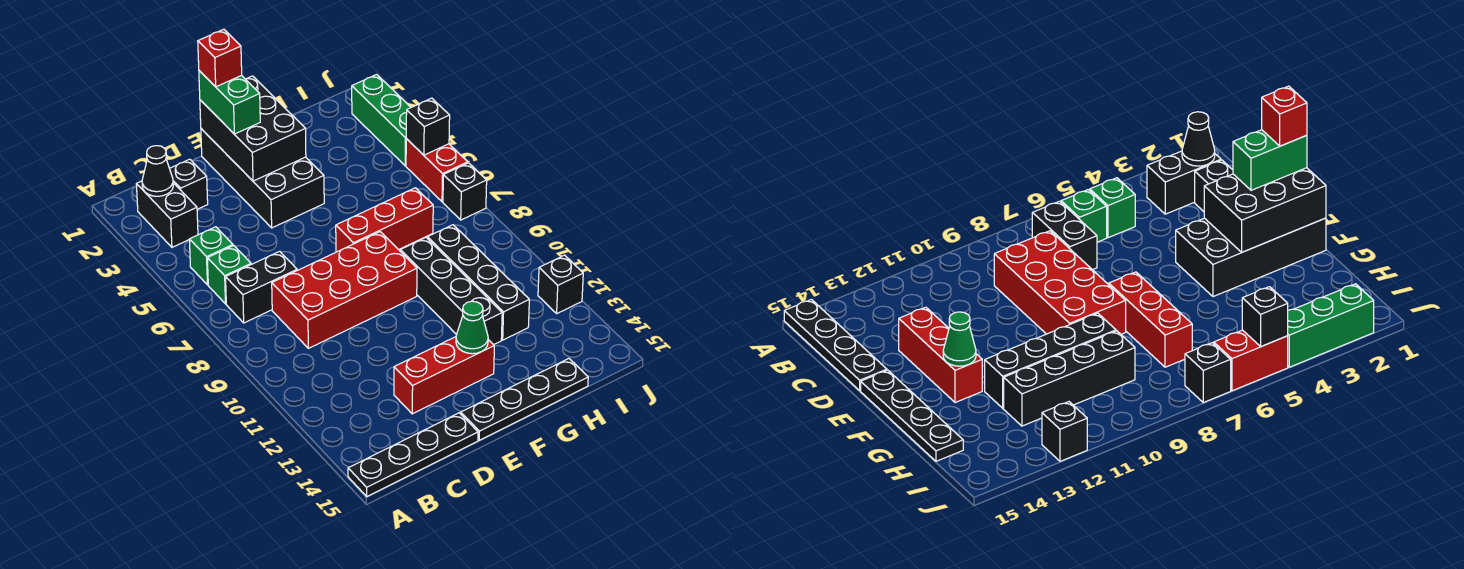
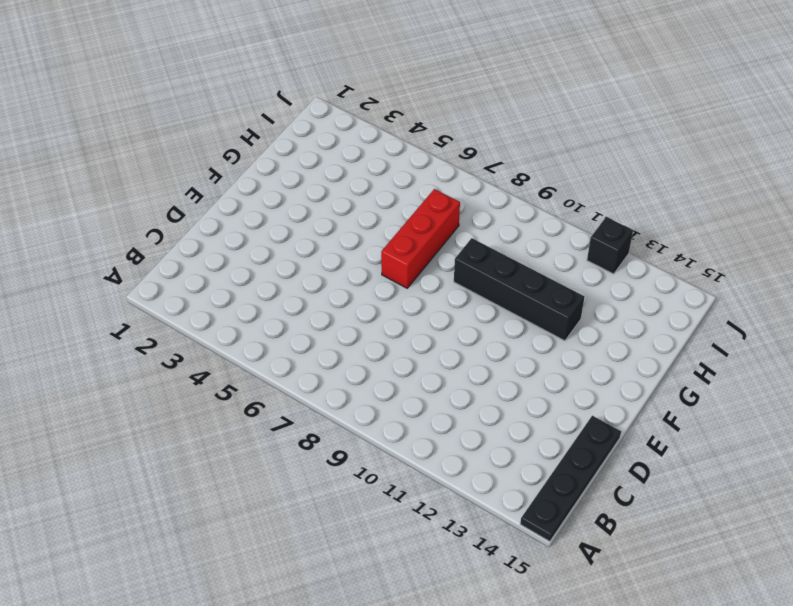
none -> black 1x2 brick [136,181,198,247]
none -> green 1x1 brick [189,227,233,285]
none -> green 1x1 brick [207,246,251,304]

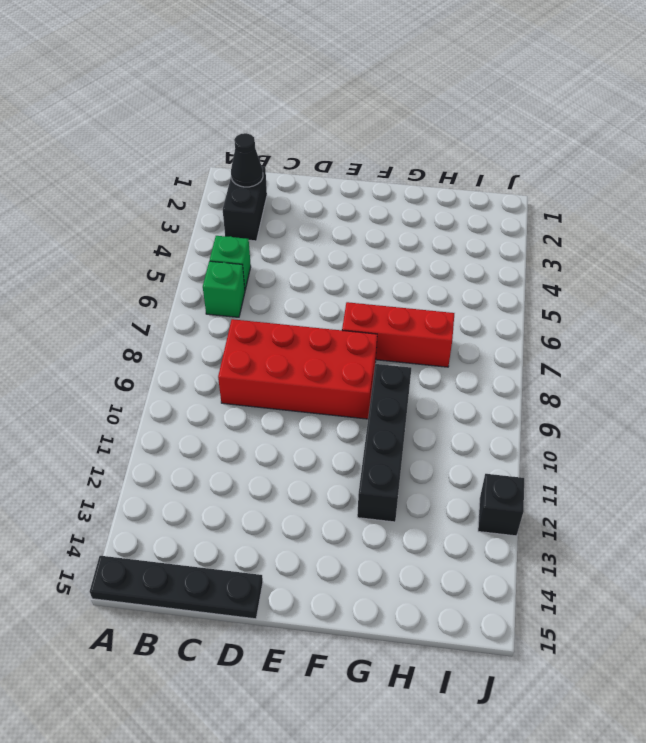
none -> black 1x2 brick [226,251,297,323]
none -> black 1x1 brick [170,159,208,209]
none -> red 1x3 brick [394,337,494,414]

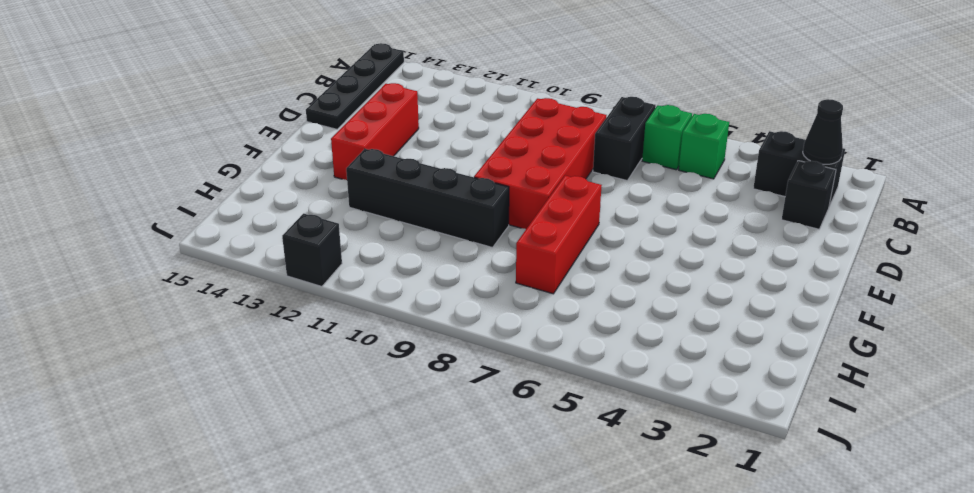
none -> black 2x4 brick [201,129,324,228]
none -> black 1x4 plate [461,359,588,440]
none -> black 1x4 brick [427,225,529,340]

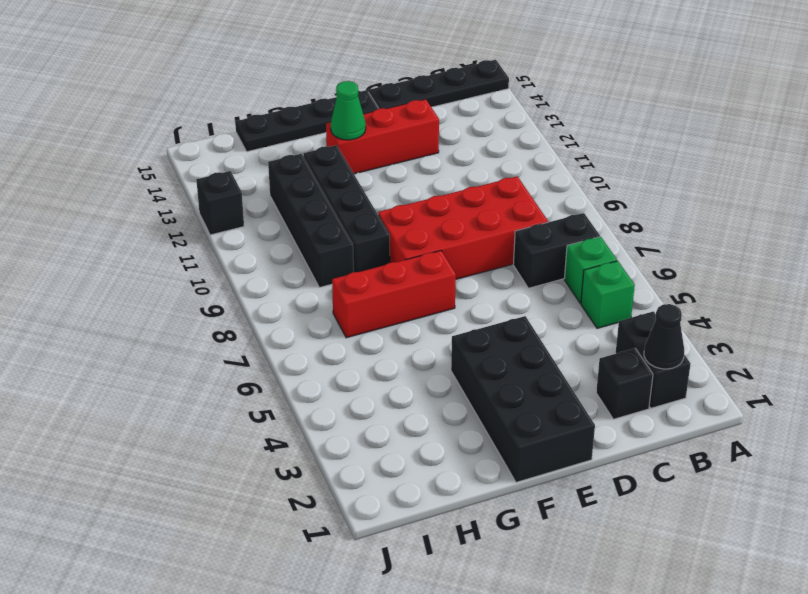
none -> green 1x3 brick [352,74,411,166]
none -> red 1x2 brick [406,139,468,202]
none -> black 1x1 brick [443,163,487,220]

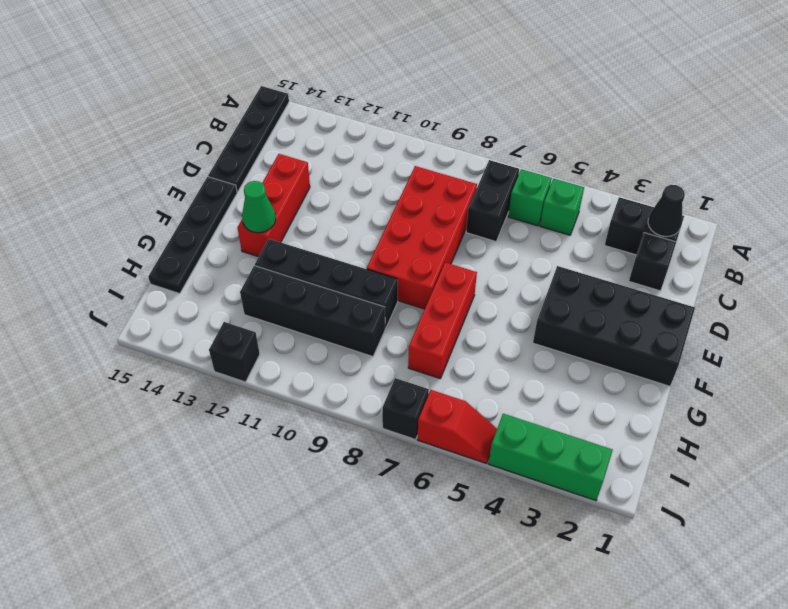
red 1x2 slope [417,390,497,464] -> red 1x2 brick [406,139,468,202]
none -> black 2x3 brick [200,76,306,181]
none -> black 1x1 brick [406,98,450,155]
none -> green 1x2 brick [199,71,260,134]

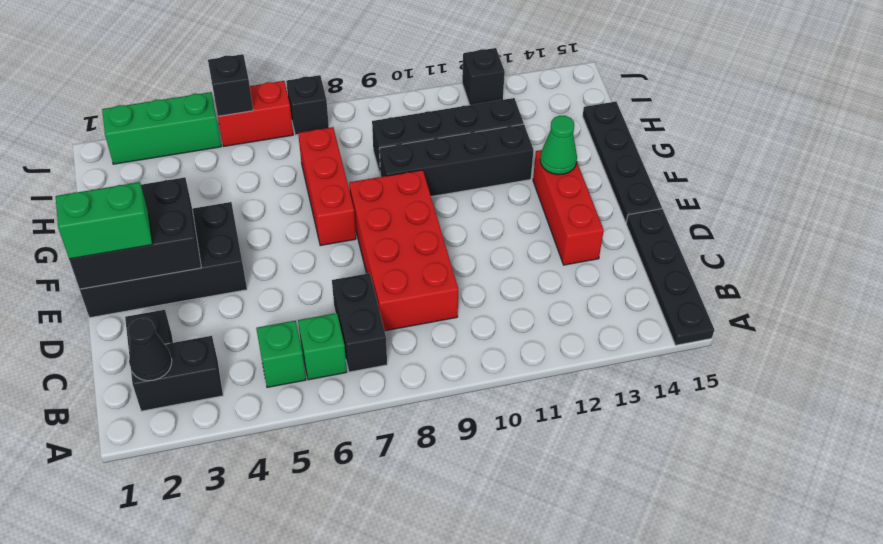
none -> red 1x1 brick [198,29,242,87]

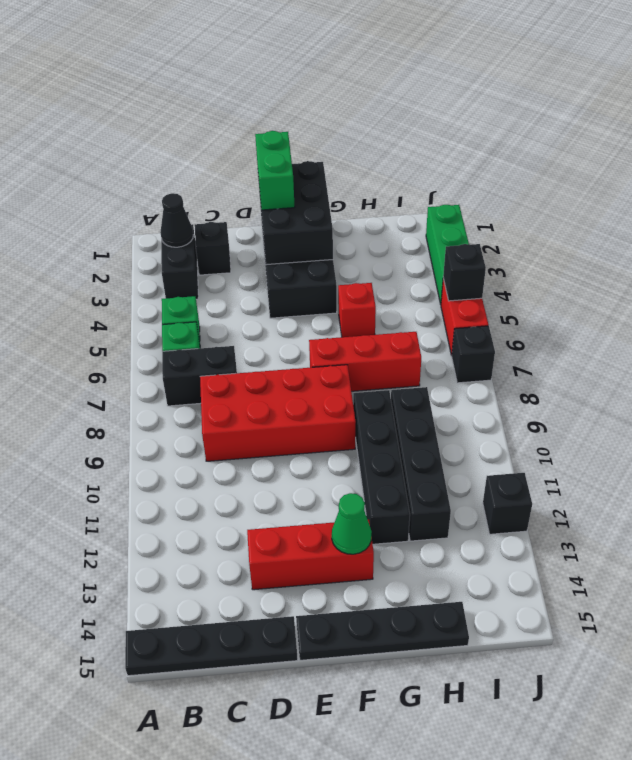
red 1x1 brick [338,283,376,337] -> red 1x1 brick moved to [198,29,242,87]

